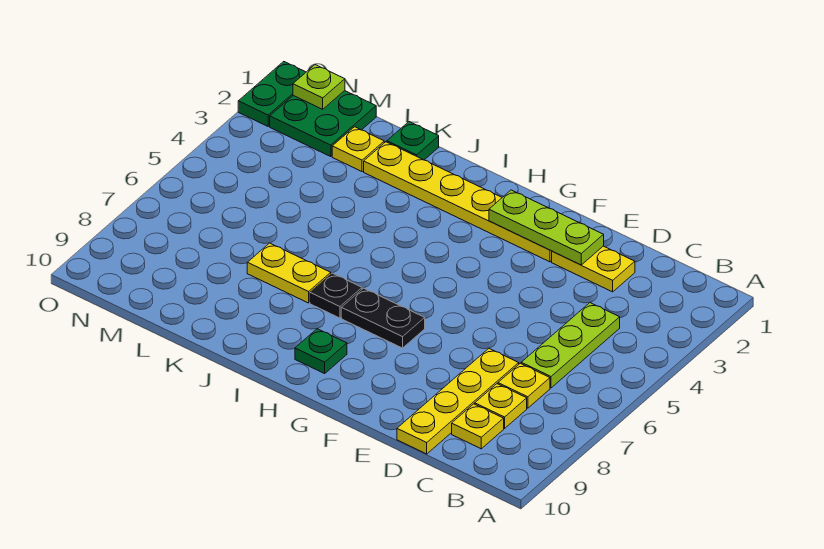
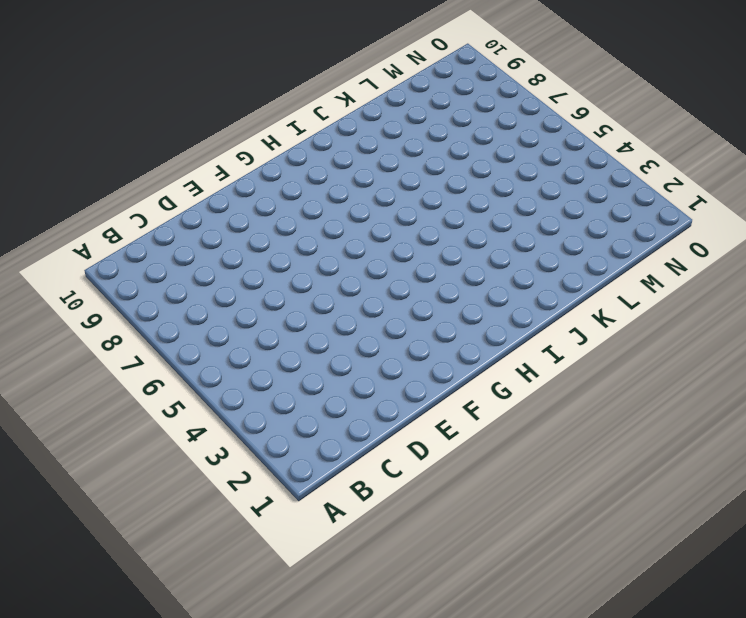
none -> lime 1x3 plate [521,303,620,388]
none -> yellow 1x1 plate [498,363,550,408]
none -> yellow 1x1 plate [475,384,527,428]

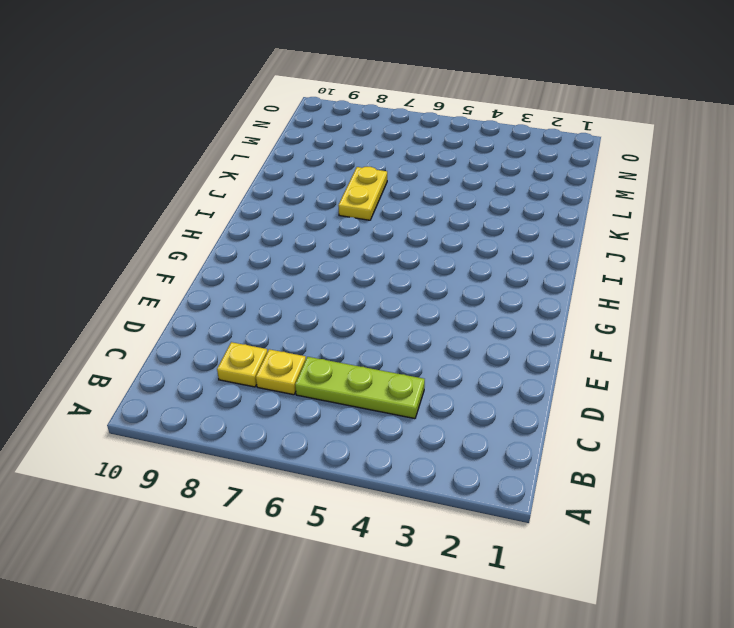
none -> yellow 1x1 plate [452,404,504,449]
none -> yellow 1x2 plate [552,246,635,292]
none -> yellow 1x4 plate [397,349,519,454]

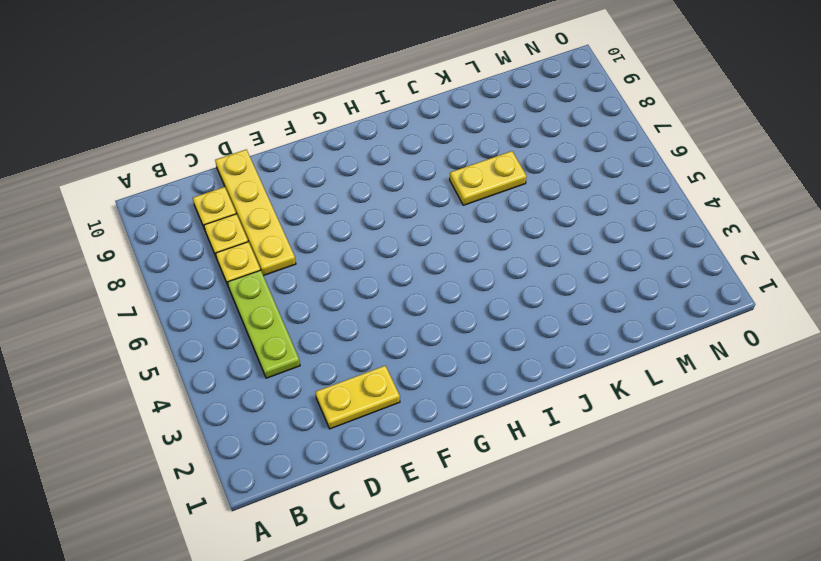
none -> yellow 1x6 plate [364,142,552,262]
none -> black 1x2 plate [341,288,425,348]
none -> green 1x1 plate [295,329,347,373]

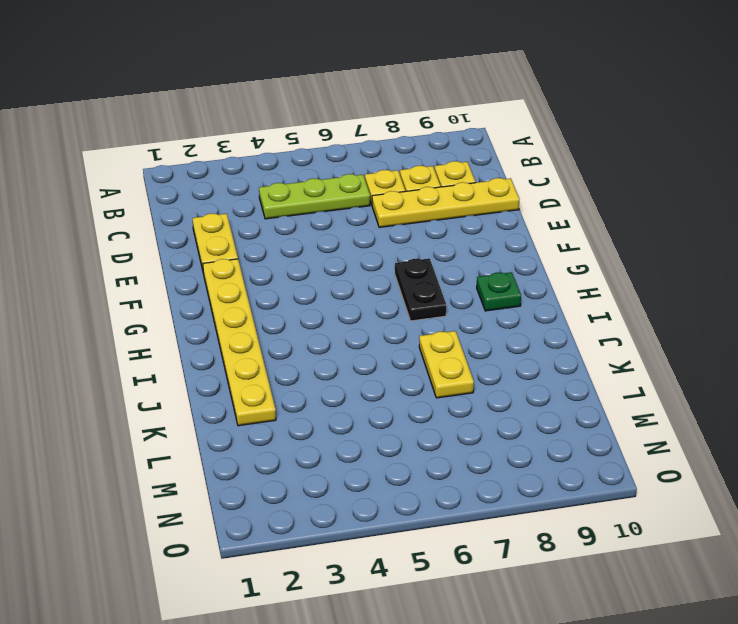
none -> black 1x1 plate [310,273,362,318]
none -> green 1x1 plate [387,122,439,160]
none -> yellow 1x1 plate [332,127,384,172]

